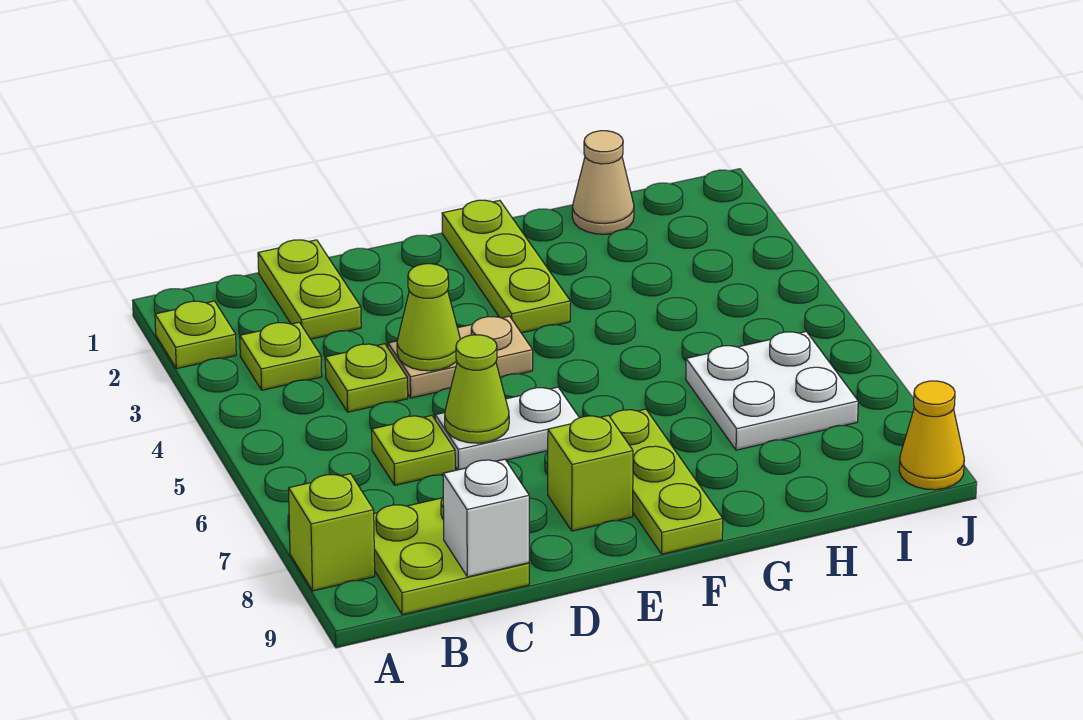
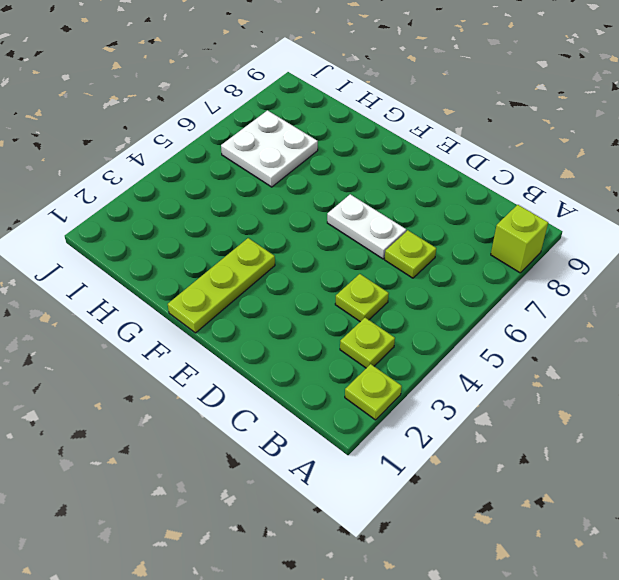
none -> lime 2x2 plate [374,498,529,615]
none -> lime 1x2 plate [258,240,361,339]
none -> tan 1x2 plate [388,316,533,398]

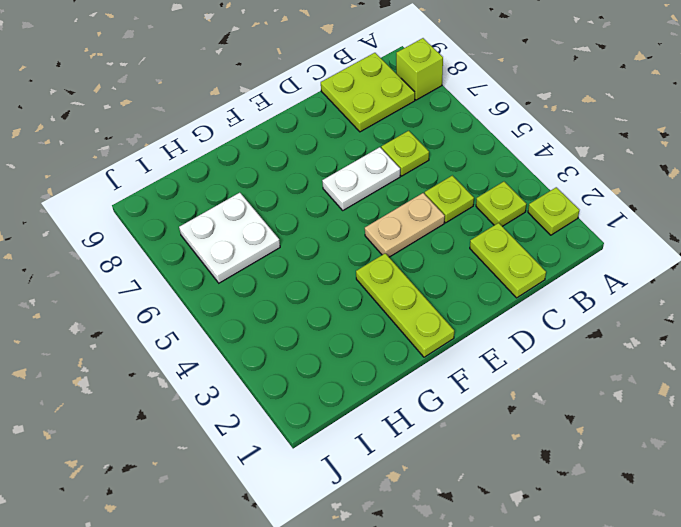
none -> lime 1x1 brick [548,415,633,531]
none -> lime 1x3 plate [610,409,723,554]
none -> tan 1x1 cone [572,131,634,234]

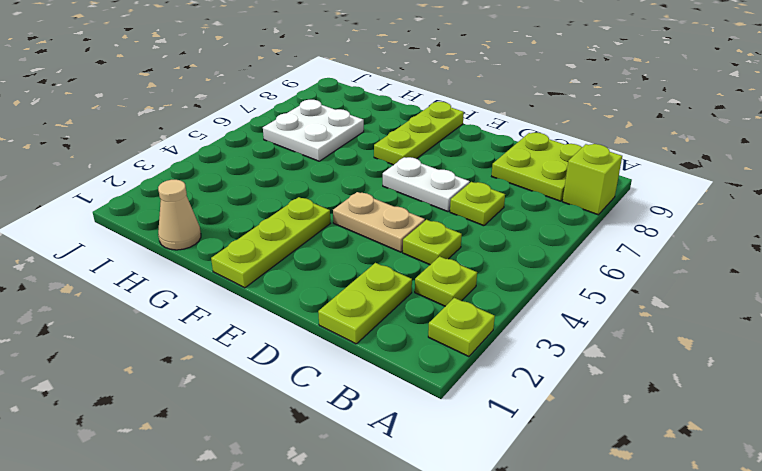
none -> lime 1x1 brick [548,415,633,531]
none -> yellow 1x1 cone [899,381,964,490]
none -> white 1x1 brick [443,459,529,577]

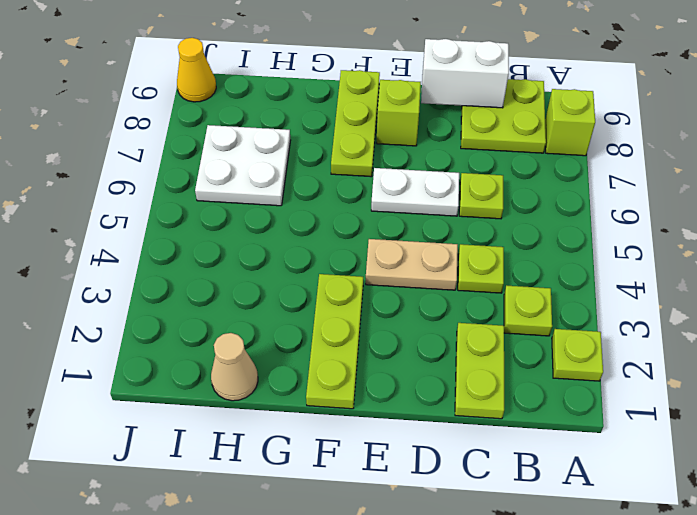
white 1x2 brick [421,39,509,108] -> white 1x1 brick [443,459,529,577]
none -> lime 1x1 cone [397,264,460,371]
none -> lime 1x1 cone [445,335,509,443]

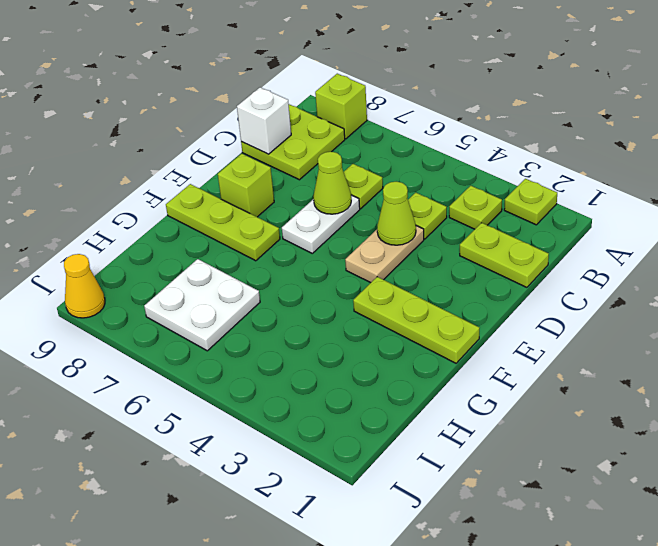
none -> tan 1x1 cone [572,131,634,234]

